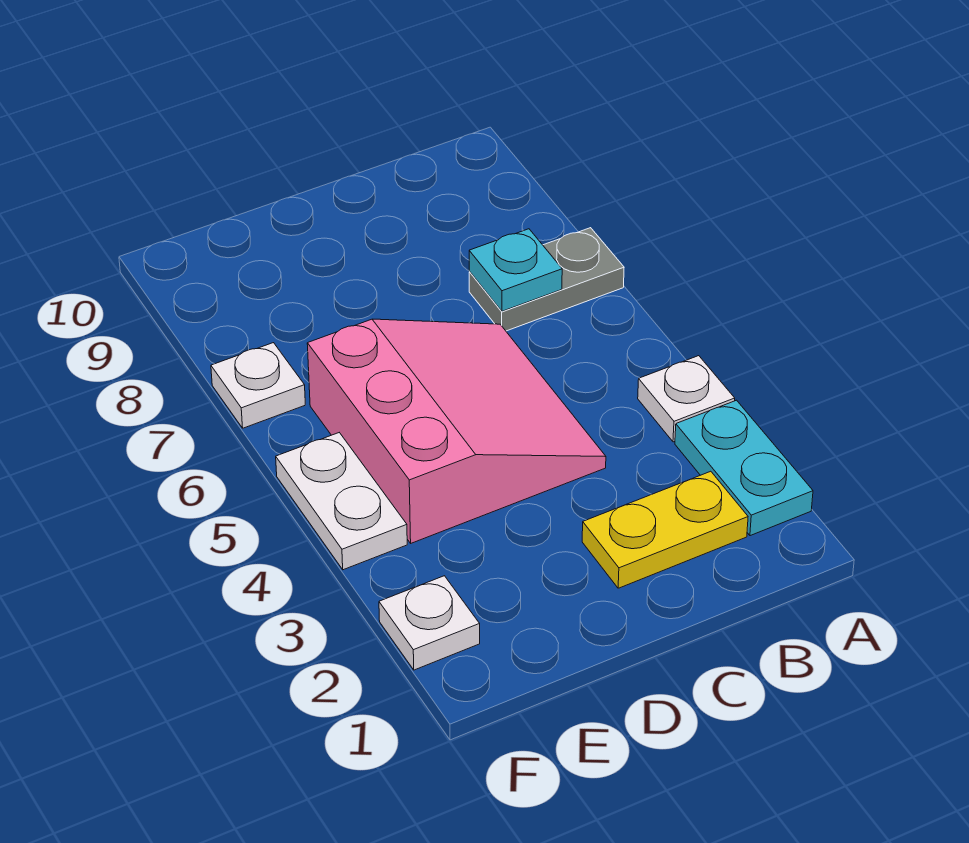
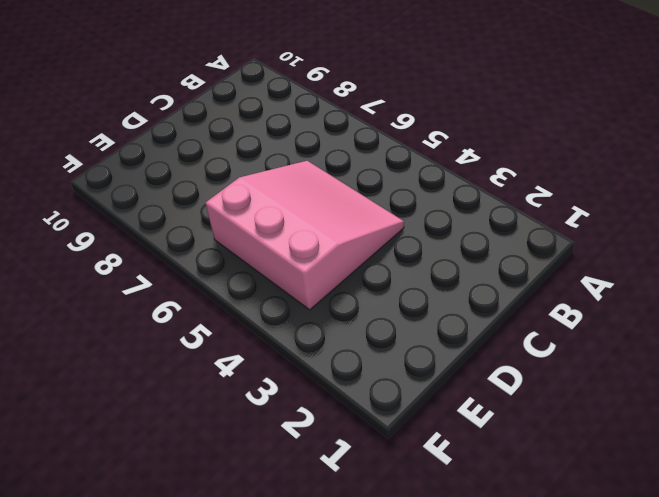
none -> cyan 1x2 plate [675,400,813,536]
none -> white 1x1 plate [638,356,735,442]

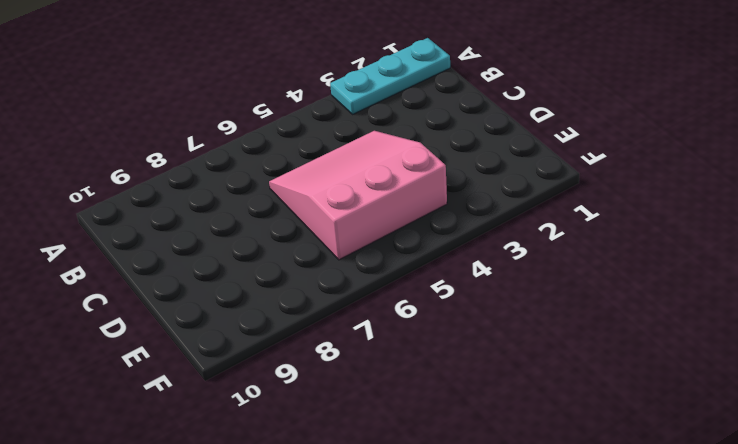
cyan 1x3 plate [330,38,450,115] -> cyan 1x2 plate [675,400,813,536]
none -> white 1x1 plate [638,356,735,442]
none -> grey 1x2 plate [469,228,624,331]

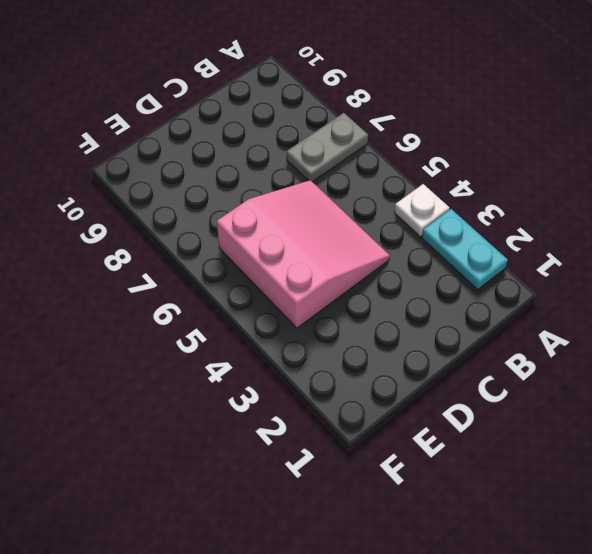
none -> yellow 1x2 plate [582,471,748,588]
none -> white 1x1 plate [379,576,480,670]

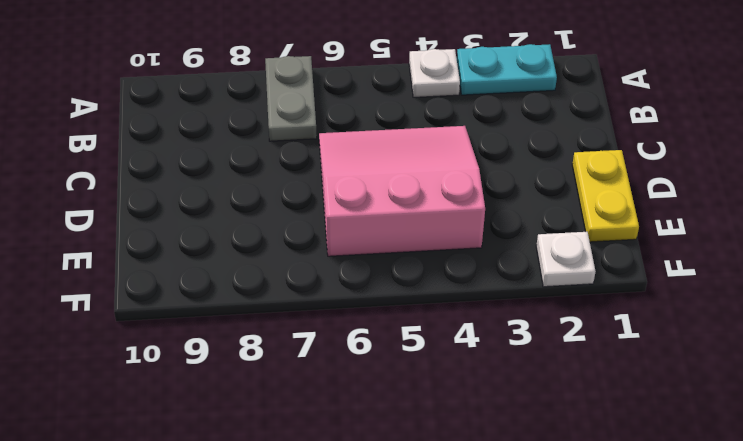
yellow 1x2 plate [572,150,639,242] -> yellow 1x2 plate moved to [582,471,748,588]
none -> white 1x2 plate [276,433,407,570]
none -> white 1x1 plate [211,343,305,428]

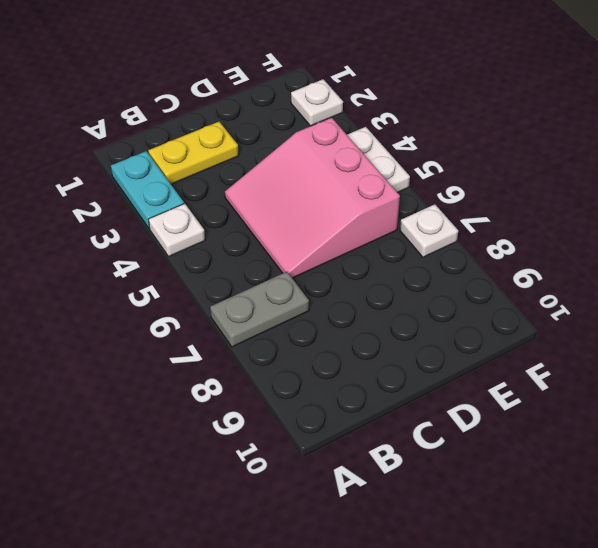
none -> cyan 1x1 plate [469,229,562,311]

